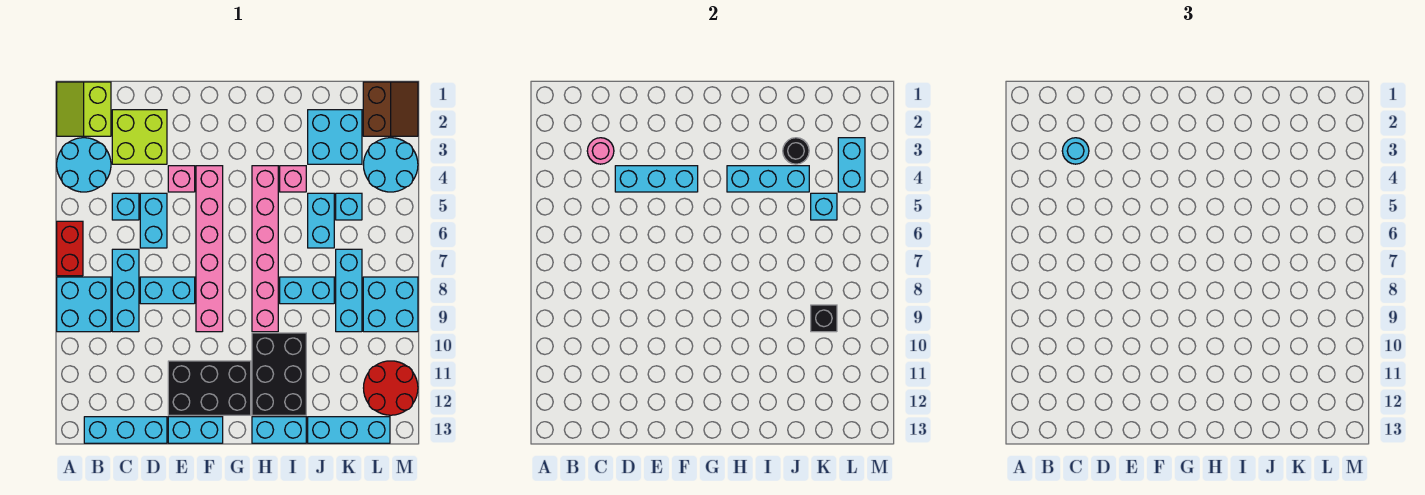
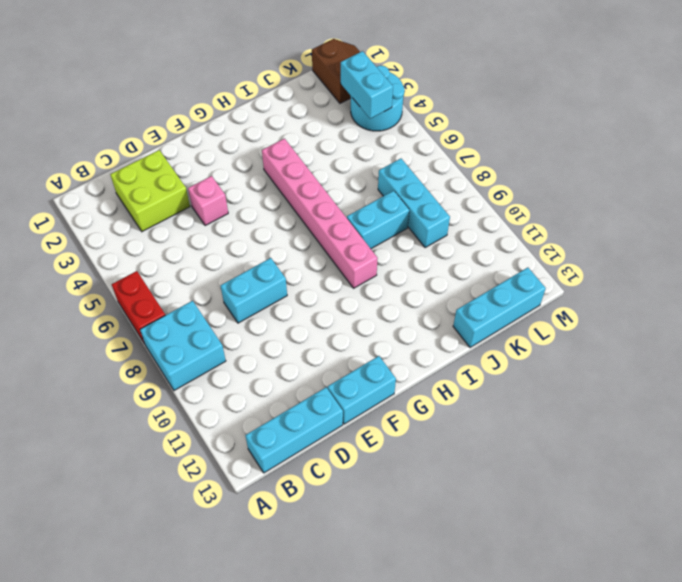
none -> lime 2x2 slope [57,82,111,136]
none -> cyan 2x2 round brick [57,138,111,192]
none -> cyan 1x1 brick [112,193,139,220]
none -> cyan 1x3 brick [112,249,139,332]

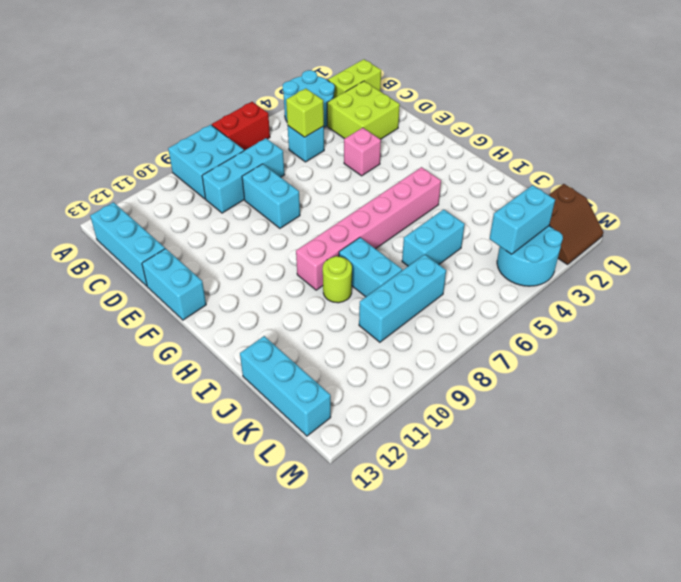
lime 1x1 brick [286,88,324,137] -> none
lime 1x1 round brick [323,256,352,303] -> none
none -> cyan 1x2 brick [140,193,167,248]
none -> black 2x3 brick [168,361,251,415]
none -> pink 1x6 brick [196,166,223,332]
none -> black 2x3 brick [252,333,306,415]

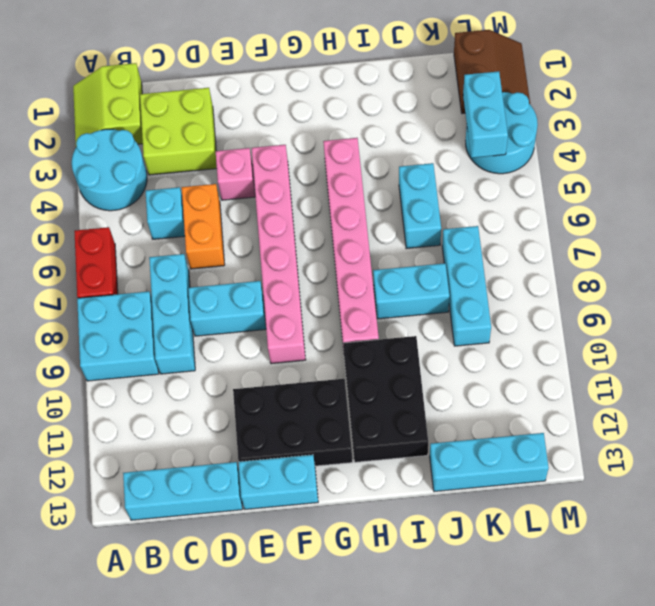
orange 1x2 brick [182,184,225,269] -> cyan 1x2 brick [140,193,167,248]
none -> cyan 1x2 brick [252,417,306,443]
none -> pink 1x1 brick [280,166,306,192]
none -> cyan 2x2 brick [308,110,362,164]
none -> cyan 1x1 brick [336,193,362,220]

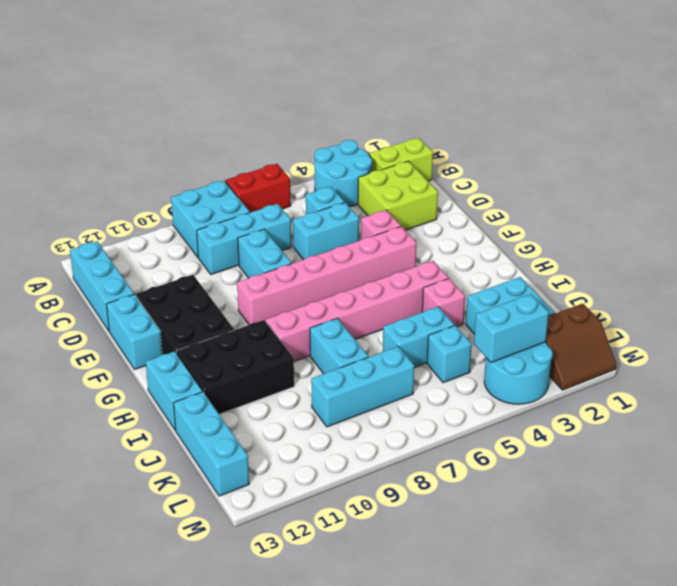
none -> cyan 2x2 brick [363,277,418,332]
none -> red 2x2 round brick [364,361,418,415]
none -> pink 1x1 round brick [587,138,614,164]
none -> cyan 1x3 brick [615,166,698,192]

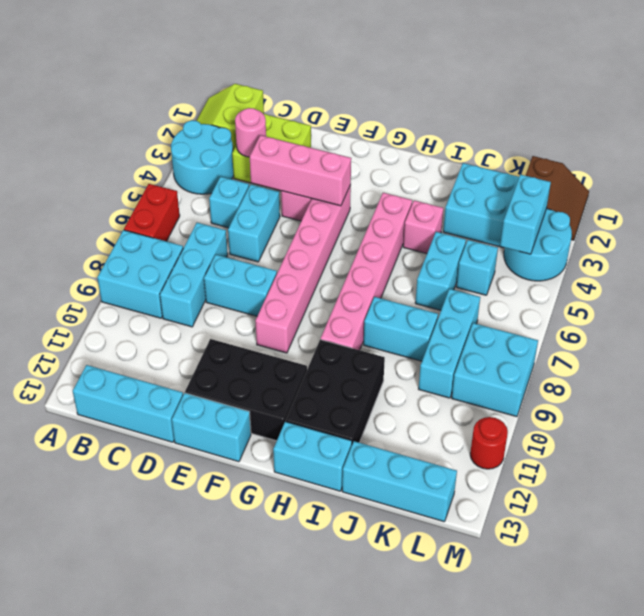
pink 1x3 brick [250,135,351,206] -> cyan 1x3 brick [615,166,698,192]
red 1x1 round brick [470,417,508,469] -> red 2x2 round brick [364,361,418,415]
none -> cyan 1x3 brick [727,166,809,192]
none -> black 1x1 round brick [783,138,809,164]
none -> cyan 1x1 brick [811,193,837,220]
none -> black 1x1 brick [811,305,837,332]

